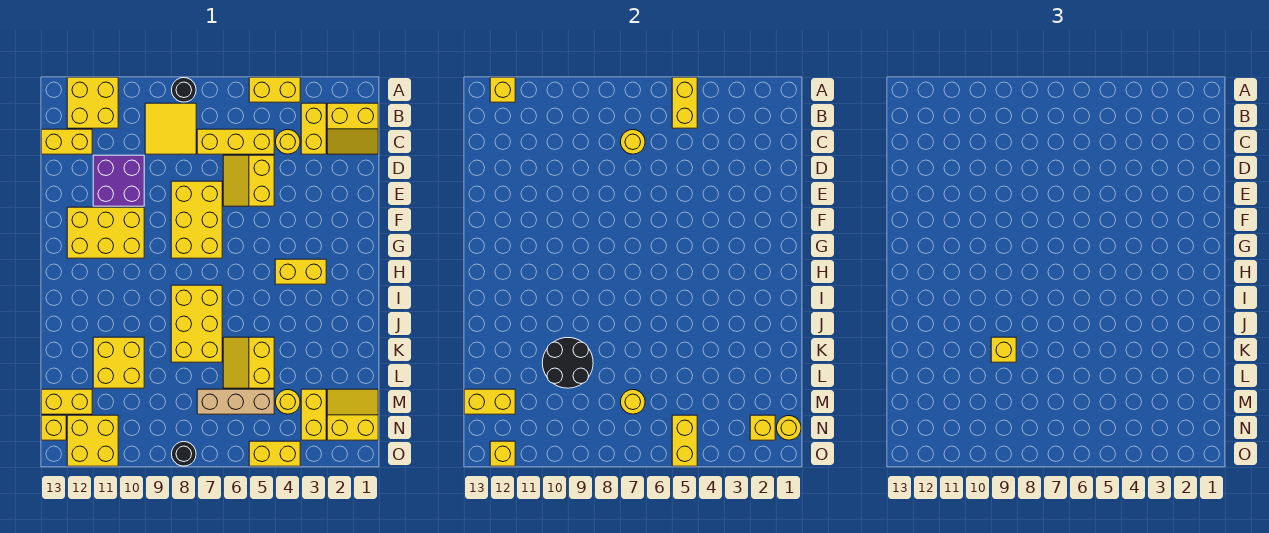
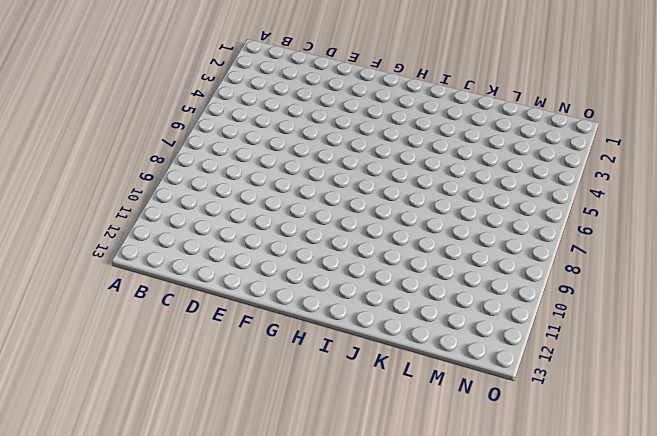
none -> yellow 1x2 brick [249,77,300,102]
none -> black 1x1 round brick [172,78,196,102]
none -> yellow 2x2 brick [67,77,118,128]
none -> yellow 2x2 slope [327,103,378,154]

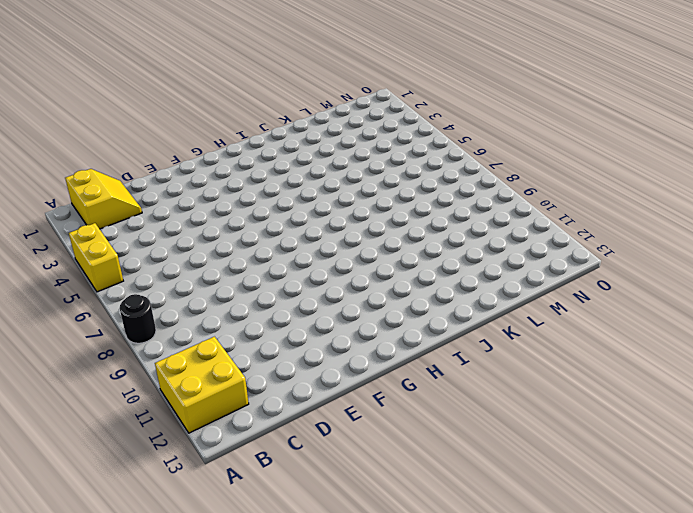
none -> yellow 1x2 brick [301,103,326,154]
none -> yellow 2x2 tile [145,103,196,154]
none -> yellow 1x1 round brick [276,130,300,154]
none -> yellow 1x3 brick [197,129,274,154]

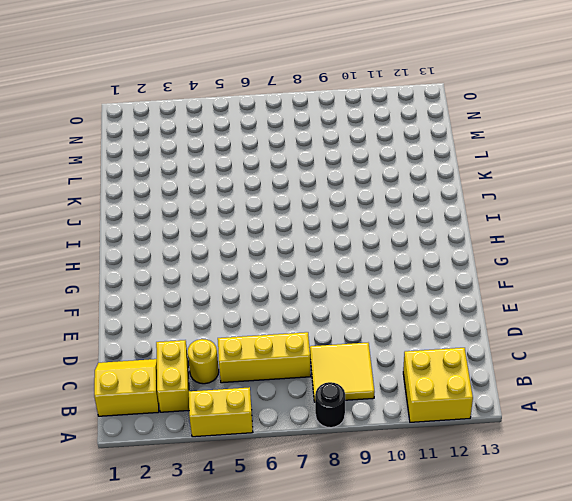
none -> yellow 1x2 brick [41,129,92,154]
none -> yellow 2x2 slope [223,155,274,206]
none -> purple 2x2 brick [93,155,144,206]
none -> yellow 2x3 brick [171,181,222,258]

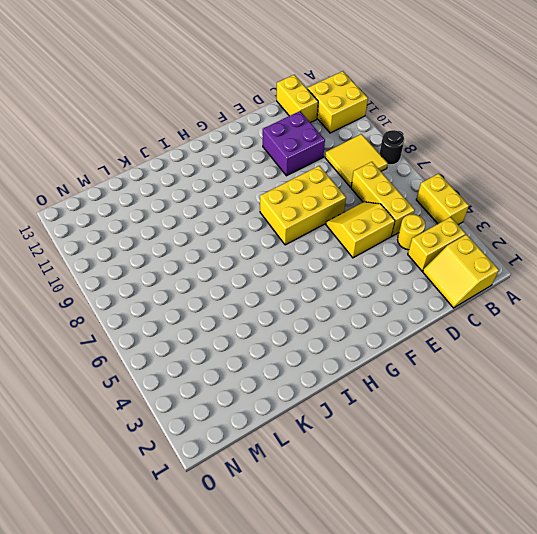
none -> yellow 2x3 brick [67,207,144,258]
none -> yellow 1x2 brick [275,259,326,284]
none -> yellow 2x3 brick [171,285,222,362]
none -> yellow 2x2 slope [223,337,274,388]

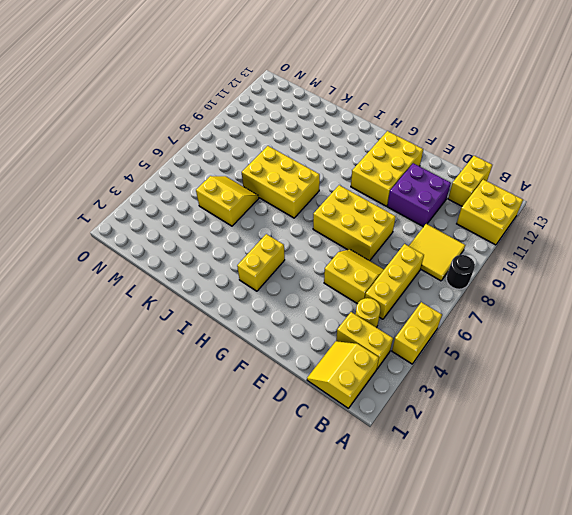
none -> yellow 2x2 brick [93,337,144,388]
none -> yellow 2x2 slope [327,389,378,440]
none -> yellow 1x2 brick [301,389,326,440]
none -> yellow 1x1 round brick [276,390,300,414]

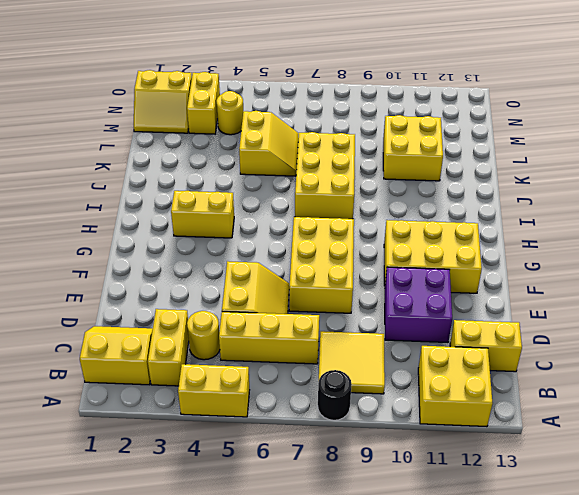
none -> tan 1x3 brick [197,389,274,414]
none -> yellow 1x2 brick [41,389,92,414]
none -> yellow 2x2 brick [67,415,118,466]
none -> yellow 1x1 brick [41,415,66,440]

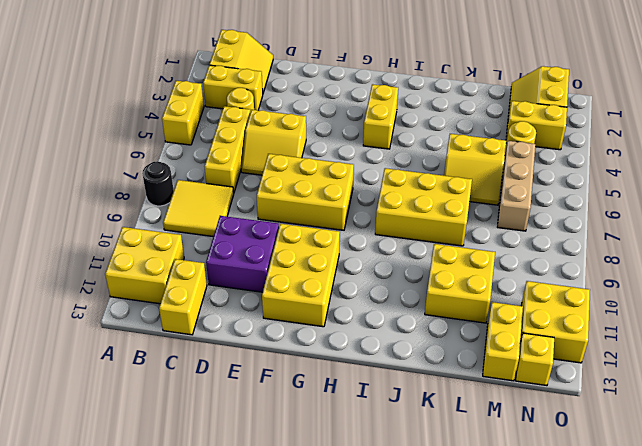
none -> yellow 1x2 brick [249,441,300,466]
none -> black 1x1 round brick [172,442,196,466]
none -> yellow 1x2 brick [672,77,697,128]
none -> yellow 1x1 brick [490,77,515,102]

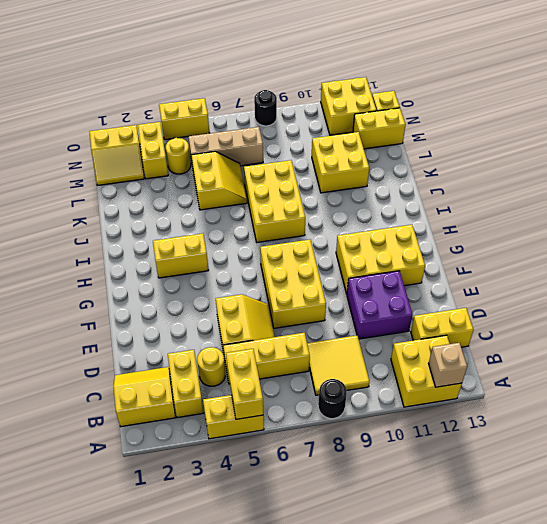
tan 1x1 brick [429,343,467,387] -> yellow 1x1 brick [490,77,515,102]
none -> yellow 1x1 round brick [621,130,645,154]
none -> black 2x2 round brick [542,338,593,388]
none -> yellow 1x1 round brick [621,390,645,414]
none -> yellow 1x2 brick [464,389,515,414]

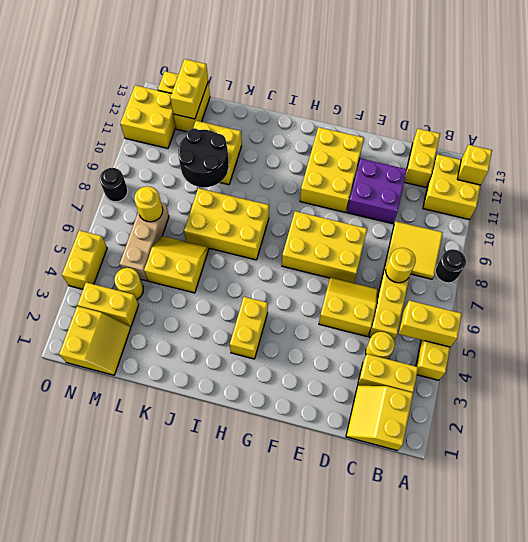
none -> yellow 1x1 round brick [777,416,801,440]
none -> yellow 1x1 brick [750,415,775,440]
none -> yellow 1x2 brick [672,415,697,466]
none -> yellow 1x1 brick [490,441,515,466]

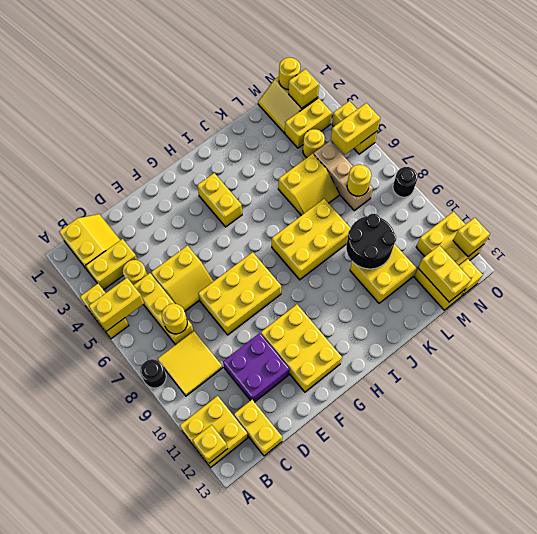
none -> yellow 1x1 brick [991,337,1016,362]

